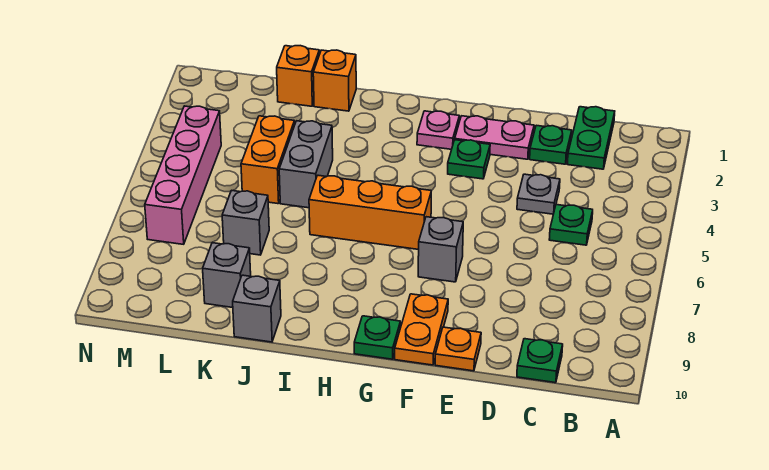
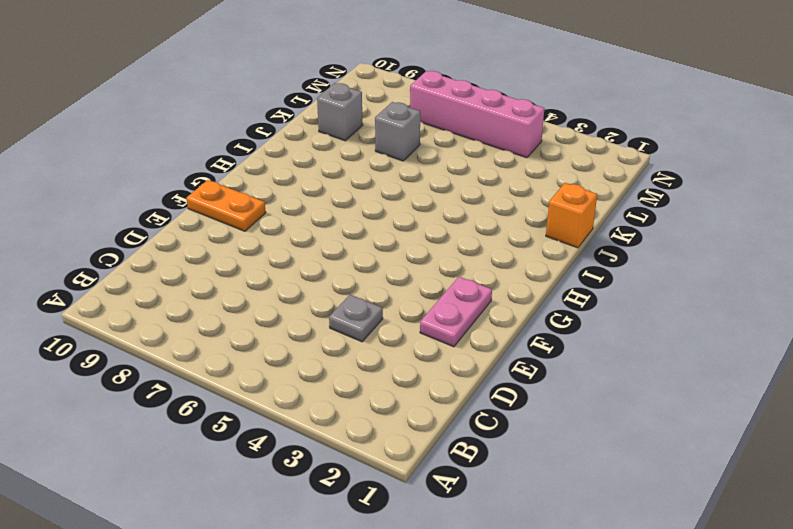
none -> green 1x2 plate [567,107,615,169]
none -> green 1x1 plate [549,205,593,245]
none -> green 1x1 plate [517,339,563,383]

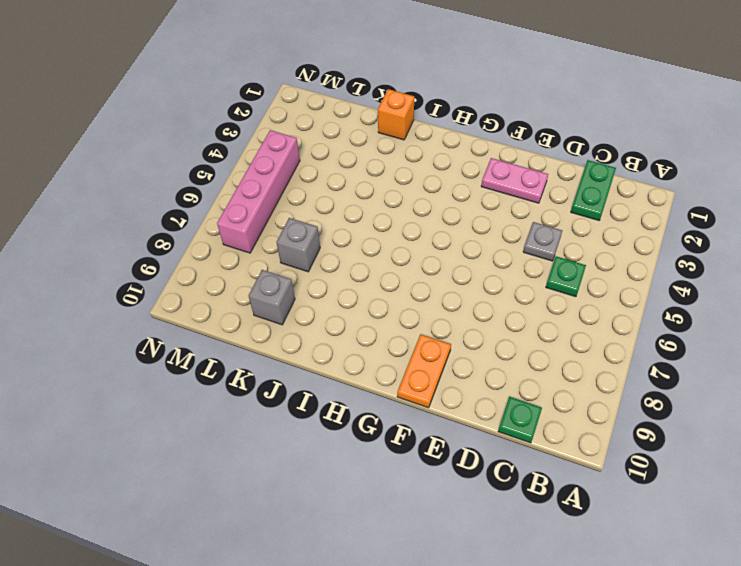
none -> green 1x1 plate [530,125,572,164]
none -> orange 1x1 plate [435,327,481,371]
none -> green 1x1 plate [448,140,490,179]

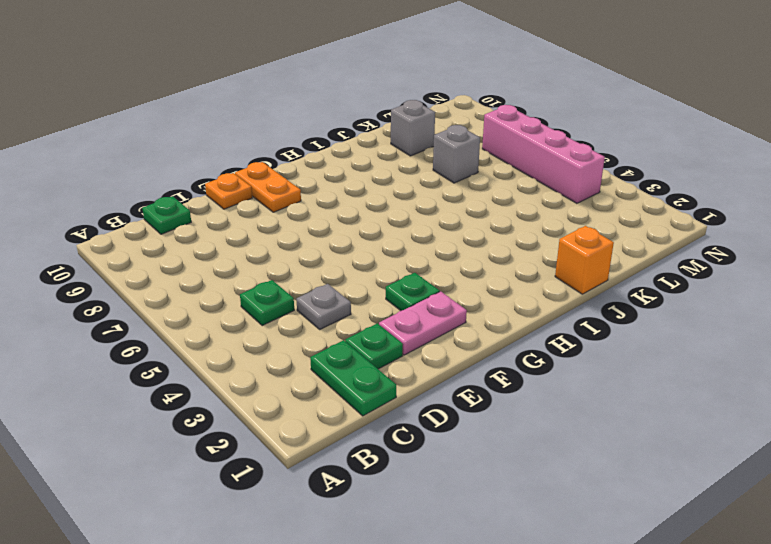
none -> grey 1x1 brick [418,217,463,282]
none -> pink 1x1 plate [417,111,459,149]
none -> orange 1x3 brick [309,175,431,250]

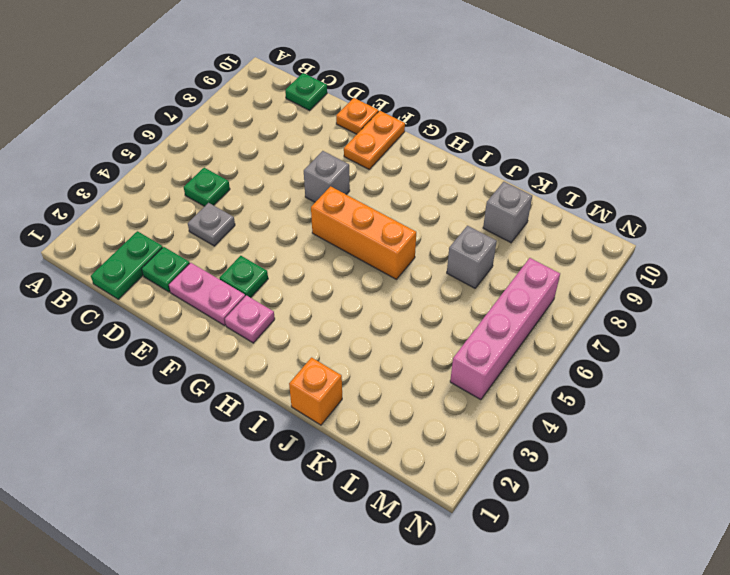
none -> green 1x1 plate [354,316,400,359]
none -> grey 1x2 brick [279,121,333,208]
none -> grey 1x1 brick [233,275,281,342]

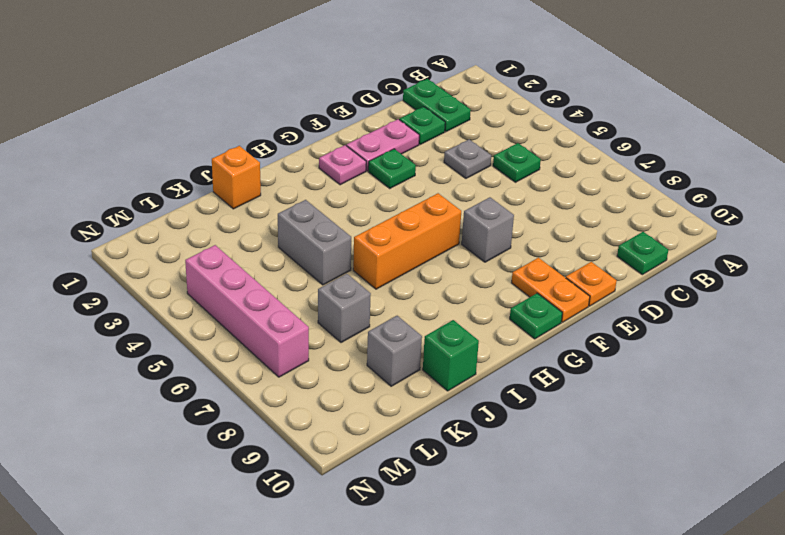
green 1x1 brick [423,320,479,391] -> grey 1x1 brick [233,275,281,342]
none -> orange 1x1 brick [277,46,319,106]
none -> orange 1x2 brick [241,116,295,204]

